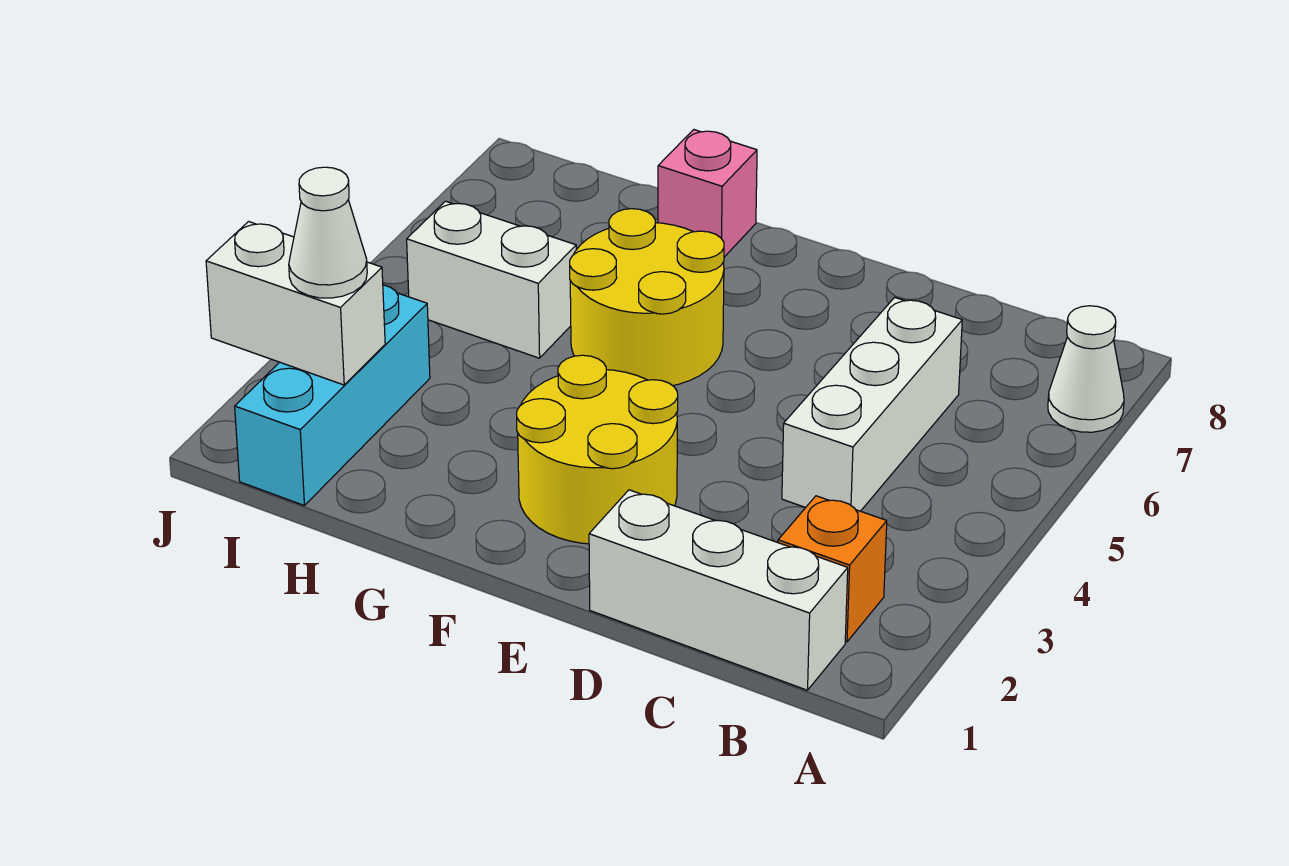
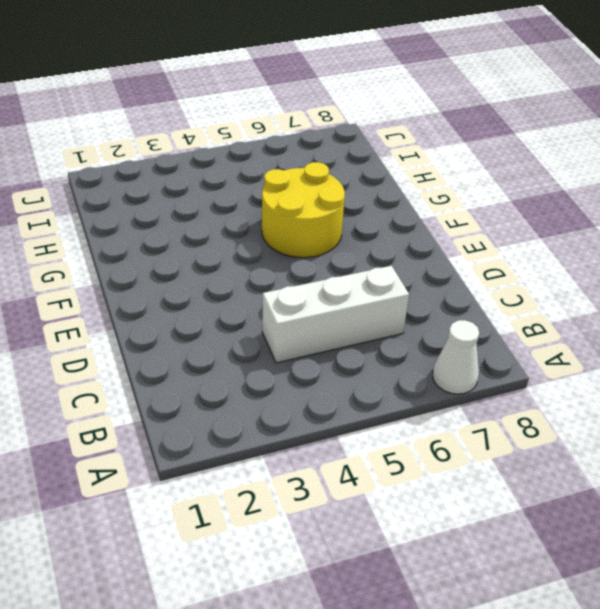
none -> white 1x3 brick [589,490,848,690]
none -> orange 1x1 brick [778,496,887,642]

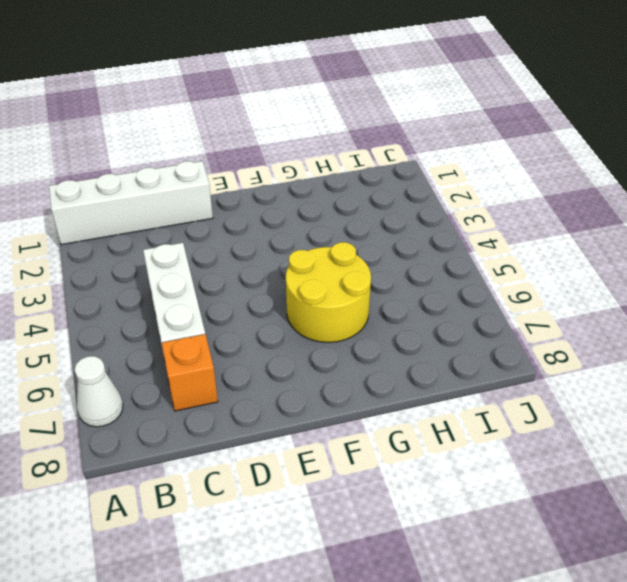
white 1x4 brick [49,161,213,245] -> white 1x3 brick [589,490,848,690]
orange 1x1 brick [162,334,218,411] -> orange 1x1 brick moved to [778,496,887,642]
none -> yellow 2x2 round brick [517,355,678,544]
none -> pink 1x1 brick [658,130,757,257]

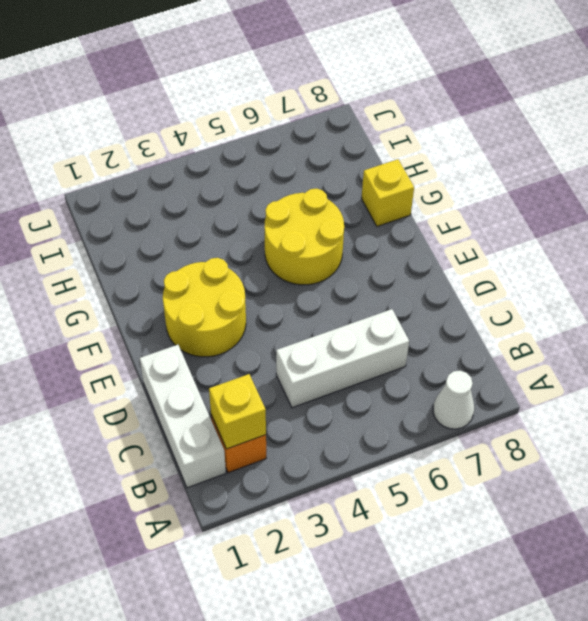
yellow 1x1 brick [209,374,266,449] -> none
yellow 1x1 brick [362,159,414,226] -> pink 1x1 brick [658,130,757,257]
none -> white 1x2 brick [407,201,576,358]
none -> cyan 1x3 brick [235,285,430,505]

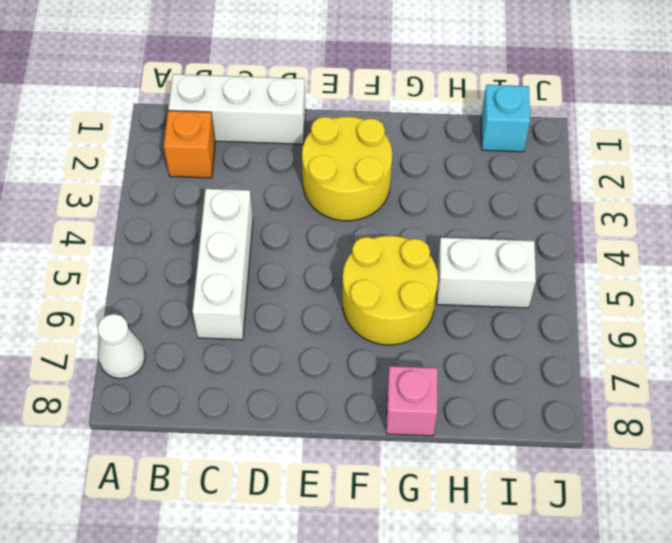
cyan 1x1 brick [481,85,530,152] -> cyan 1x3 brick [235,285,430,505]
none -> white 1x2 brick [206,222,385,385]
none -> white 1x1 cone [289,167,367,298]

